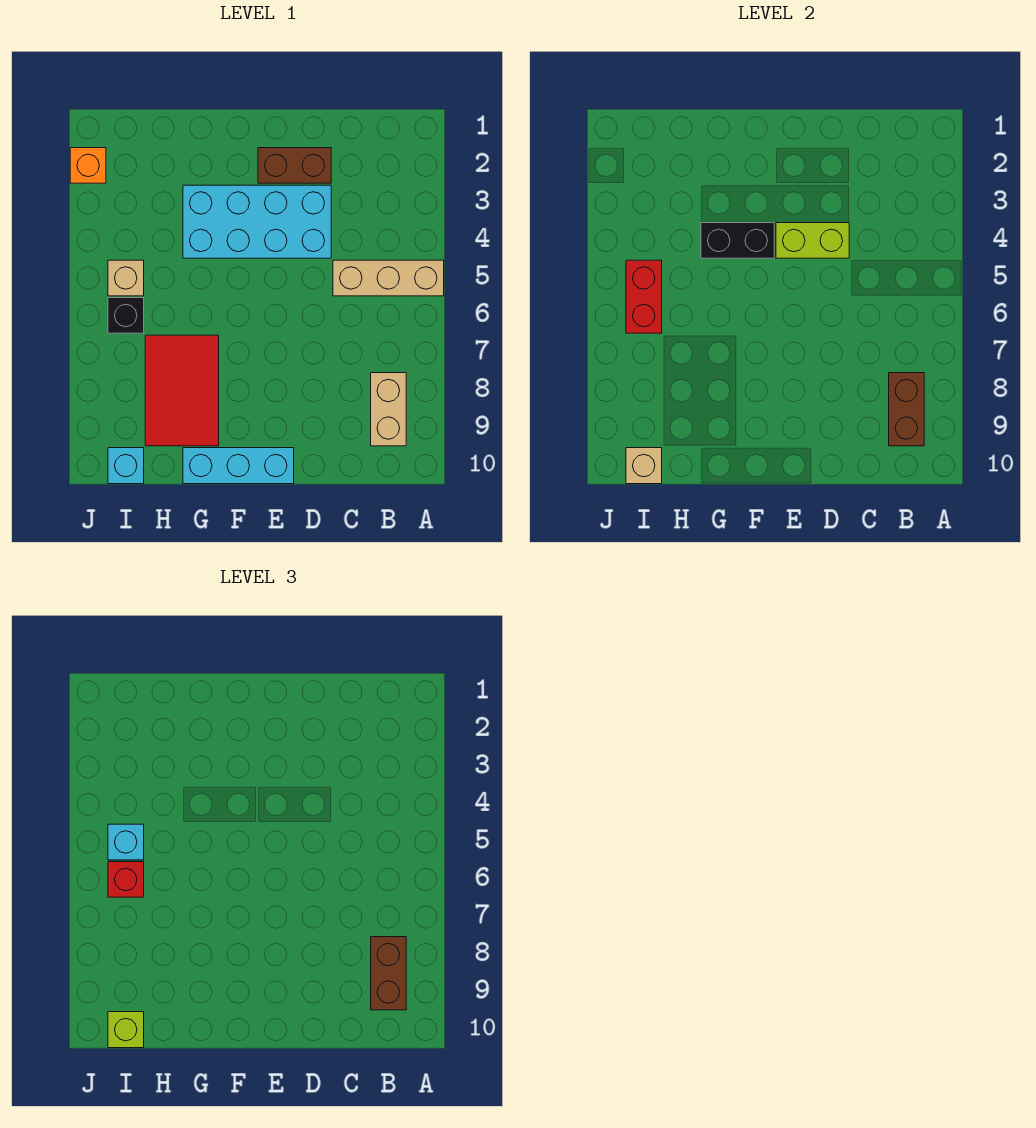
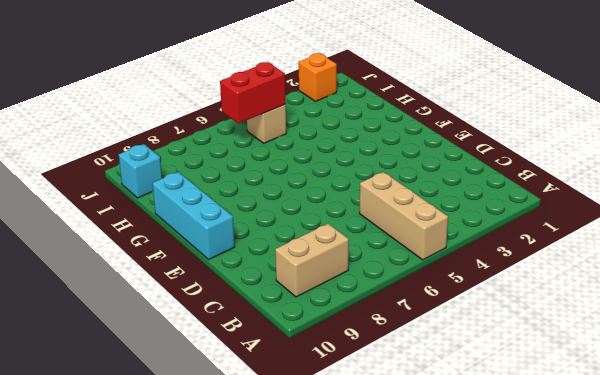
none -> brown 1x2 brick [258,148,331,183]
none -> cyan 2x4 brick [183,185,331,258]
none -> red 2x3 tile [145,335,219,446]

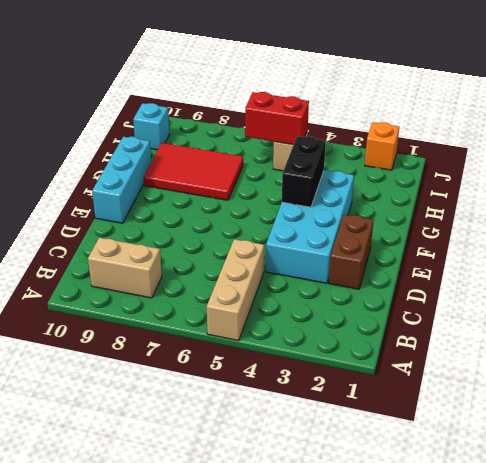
none -> black 1x1 brick [108,298,144,333]
none -> brown 1x2 brick [889,373,924,446]
none -> lime 1x2 brick [776,223,849,258]

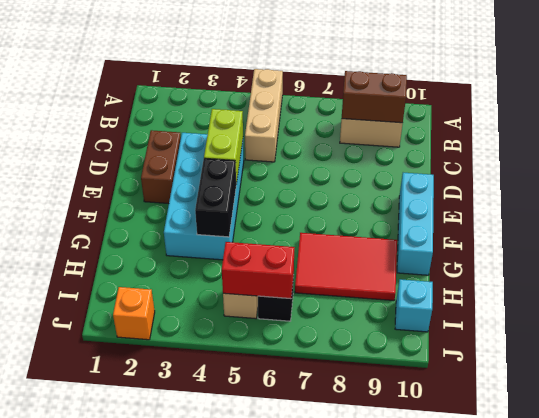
none -> tan 1x1 brick [626,448,662,484]
none -> brown 1x2 brick [371,937,406,1010]
none -> cyan 1x1 brick [108,824,144,860]

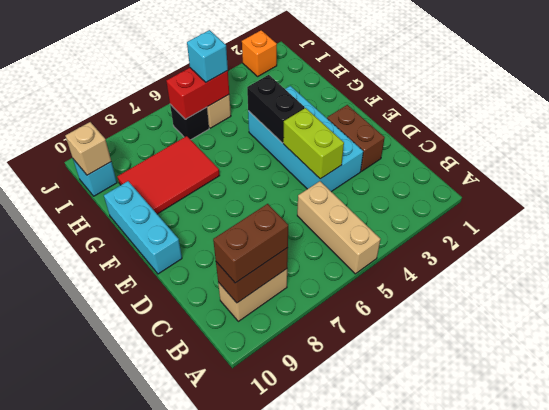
none -> red 1x1 brick [108,862,144,897]
none -> lime 1x1 brick [108,1012,144,1048]

